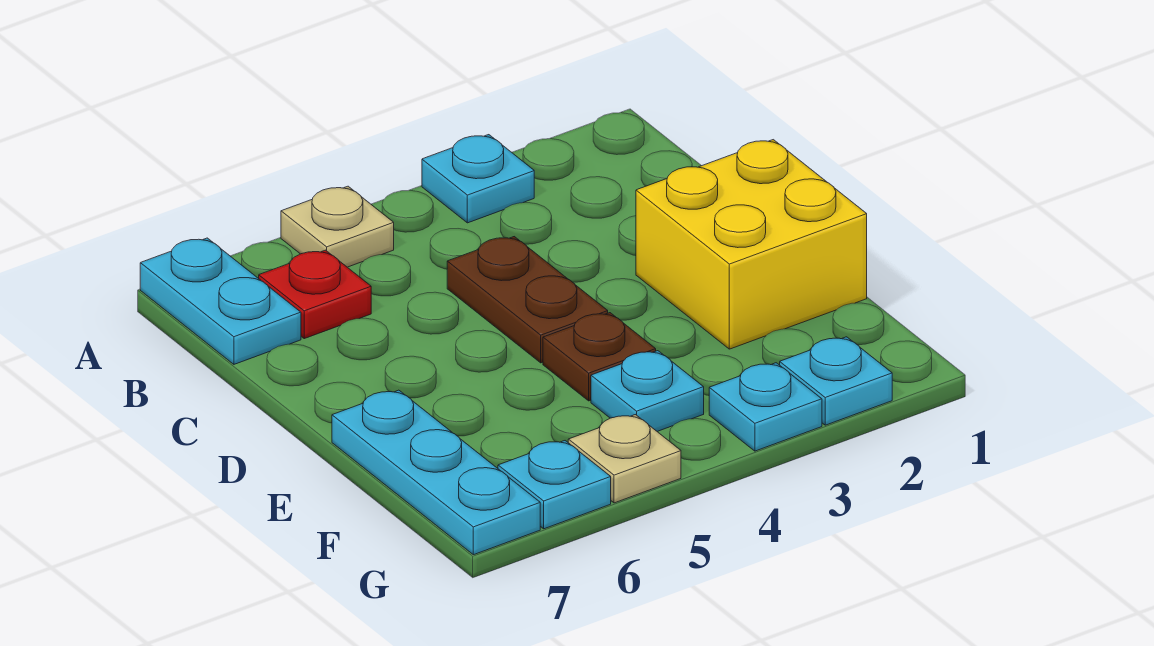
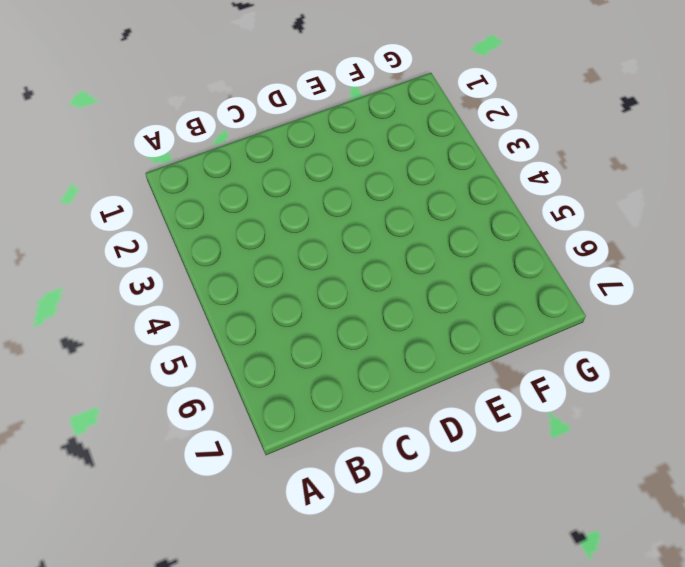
none -> cyan 1x1 plate [422,135,534,223]
none -> tan 1x1 plate [281,186,394,267]
none -> cyan 1x2 plate [140,238,301,364]

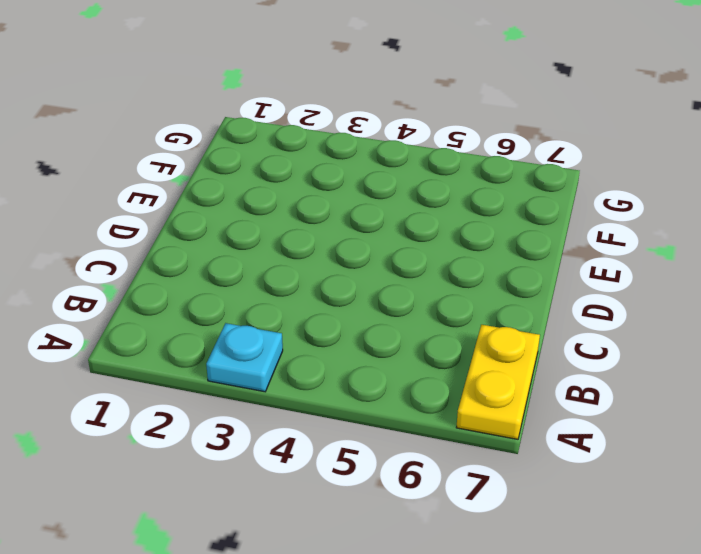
yellow 1x2 plate [456,325,540,439] -> cyan 1x2 plate [140,238,301,364]
none -> tan 1x1 plate [281,186,394,267]
none -> red 1x1 plate [259,250,371,339]
none -> brown 1x2 plate [447,237,608,363]

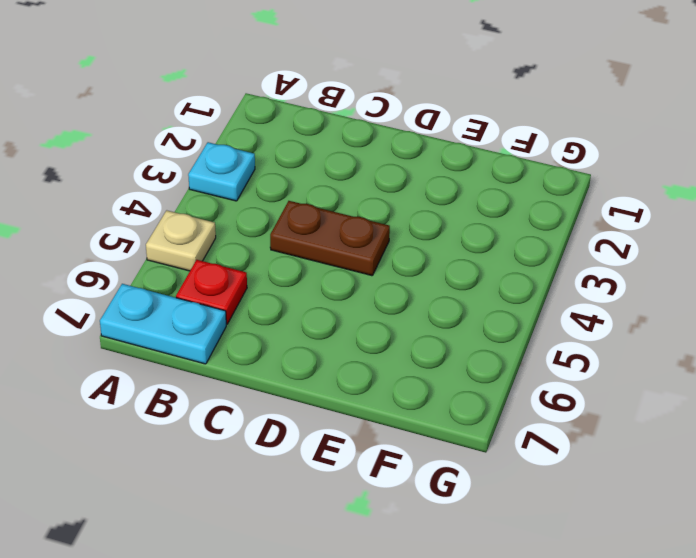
none -> yellow 2x2 brick [636,140,867,349]
none -> brown 1x1 plate [543,313,656,401]
none -> cyan 1x3 plate [332,390,540,555]

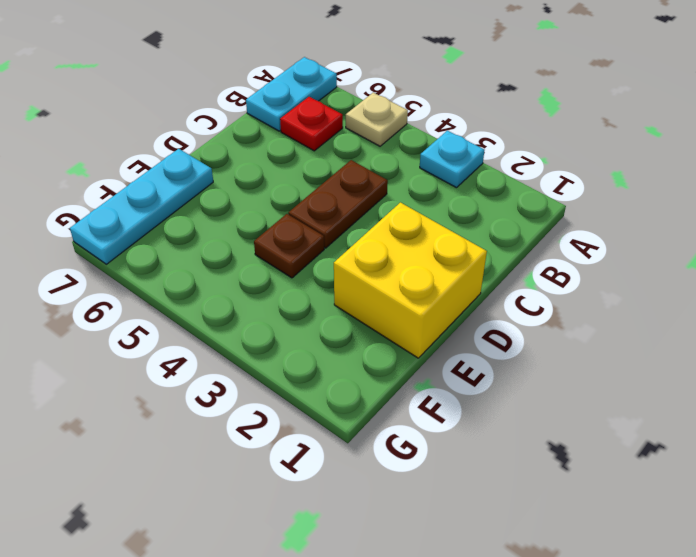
none -> cyan 1x1 plate [591,351,704,431]
none -> cyan 1x1 plate [780,337,892,425]
none -> cyan 1x1 plate [709,363,822,451]

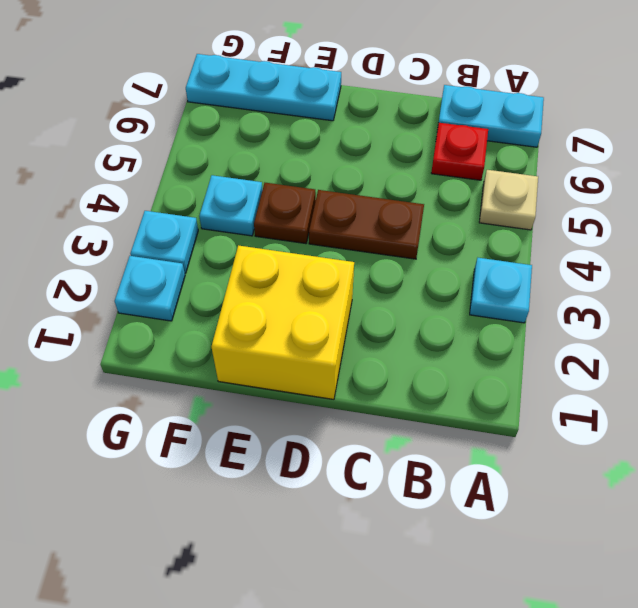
none -> tan 1x1 plate [568,415,681,503]
none -> cyan 1x1 plate [498,441,611,529]

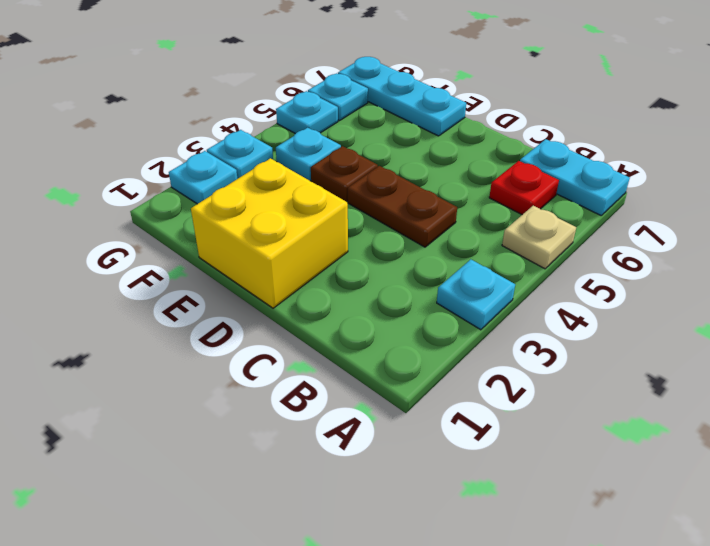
cyan 1x1 plate [276,91,338,134] -> tan 1x1 plate [568,415,681,503]

